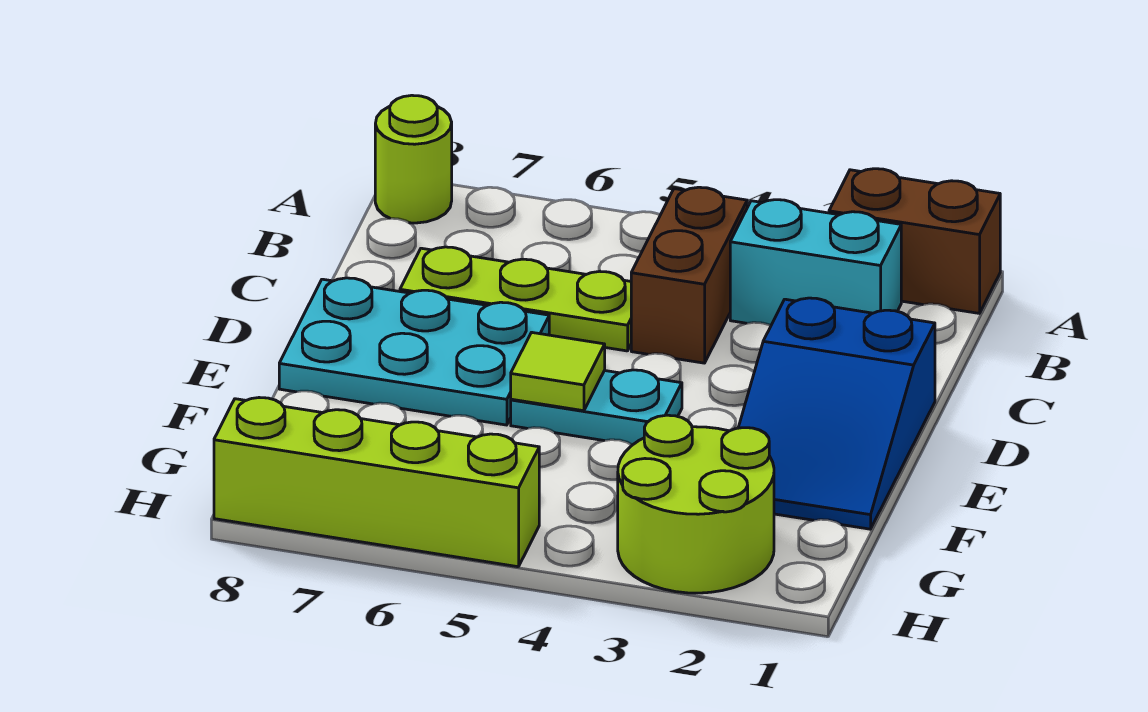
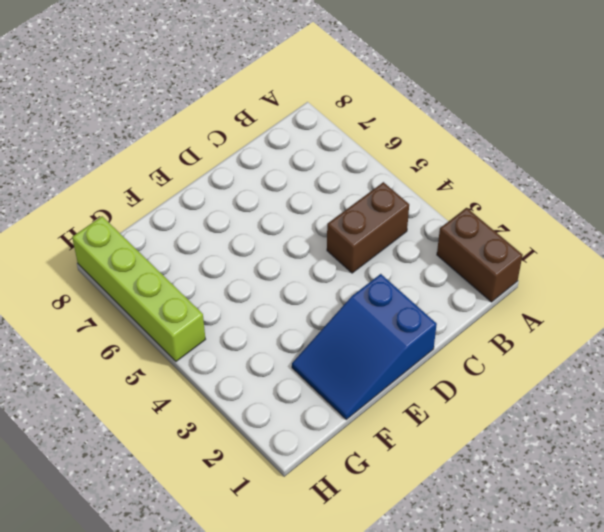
none -> lime 1x1 round brick [375,95,452,223]
none -> cyan 1x2 brick [730,200,901,325]

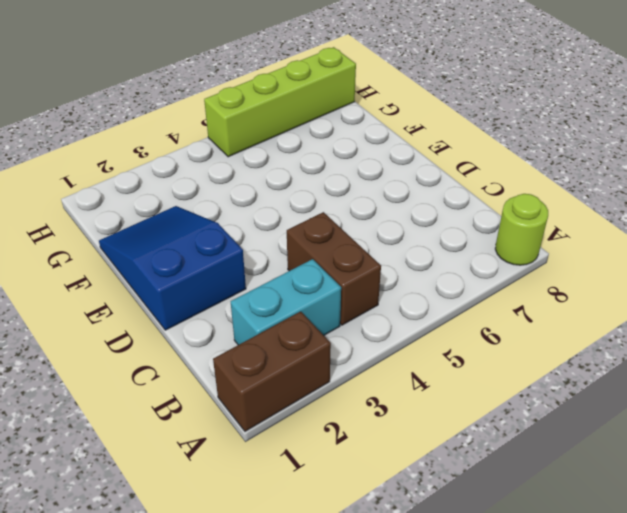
none -> lime 1x3 plate [400,247,631,351]
none -> cyan 2x3 plate [279,278,549,425]

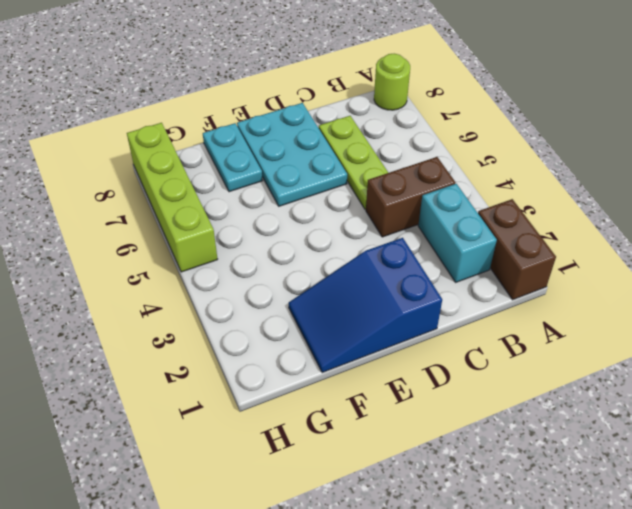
cyan 1x2 plate [203,123,263,192] -> cyan 1x2 plate moved to [511,370,682,445]
none -> lime 2x2 round brick [618,415,774,593]
none -> lime 1x1 tile [511,332,605,411]

